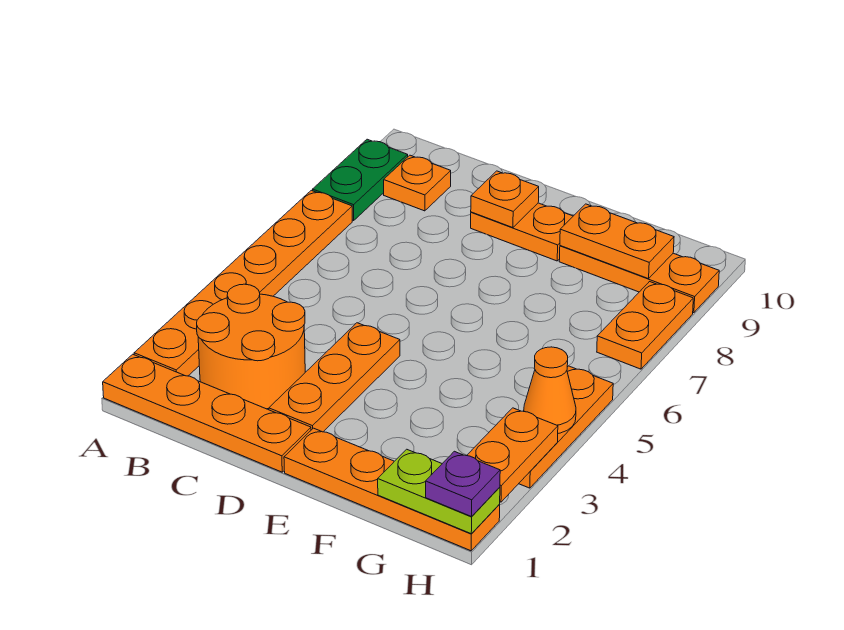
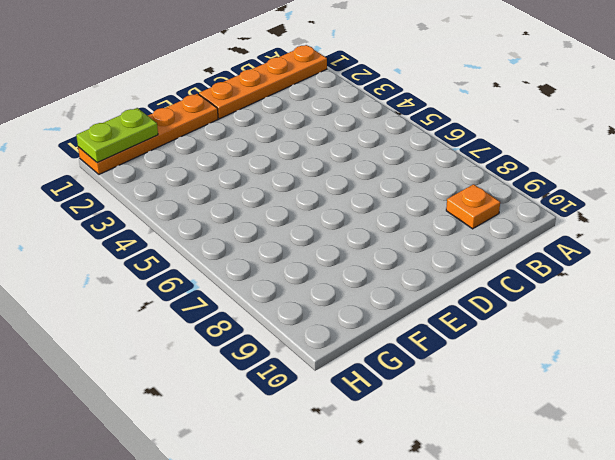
none -> orange 1x6 plate [134,190,352,376]
none -> green 1x2 plate [313,139,408,220]
none -> orange 2x2 round brick [197,284,305,409]

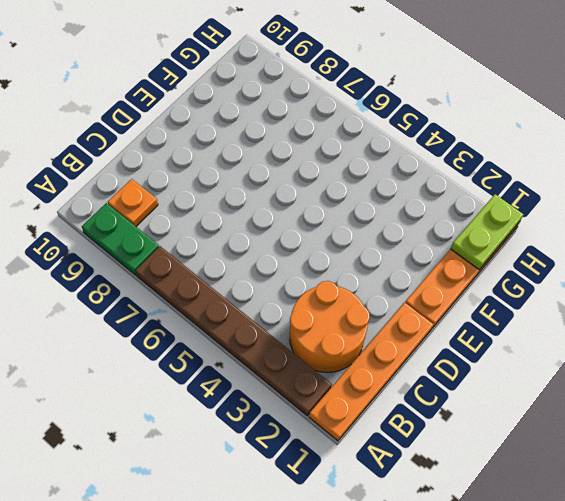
brown 1x6 plate [136,246,332,416] -> orange 1x6 plate [134,190,352,376]
none -> orange 1x3 plate [269,323,400,432]
none -> orange 1x2 plate [471,203,573,261]
none -> orange 1x3 plate [559,246,719,313]

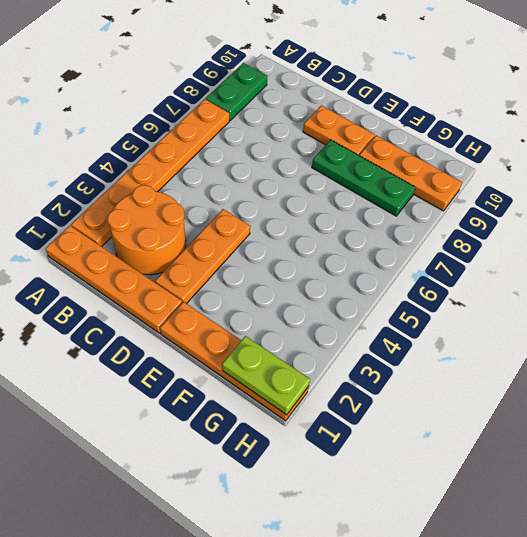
green 1x3 plate [312,140,415,216] -> none
none -> orange 1x1 plate [384,155,451,211]
none -> orange 1x3 plate [519,366,613,488]
none -> orange 1x2 plate [597,282,693,369]

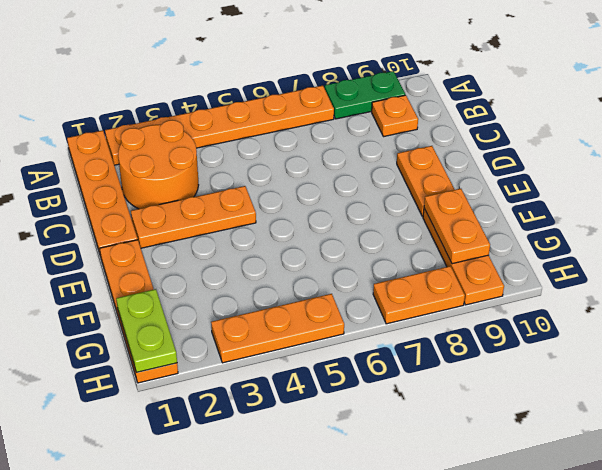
none -> orange 1x1 plate [471,171,539,228]
none -> orange 1x2 plate [467,408,558,502]
none -> orange 1x1 cone [524,347,576,433]

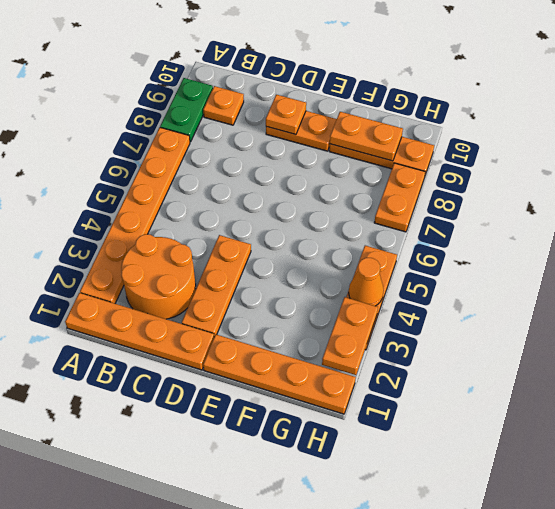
none -> lime 1x2 plate [378,449,500,534]
none -> purple 1x1 plate [426,451,500,517]

